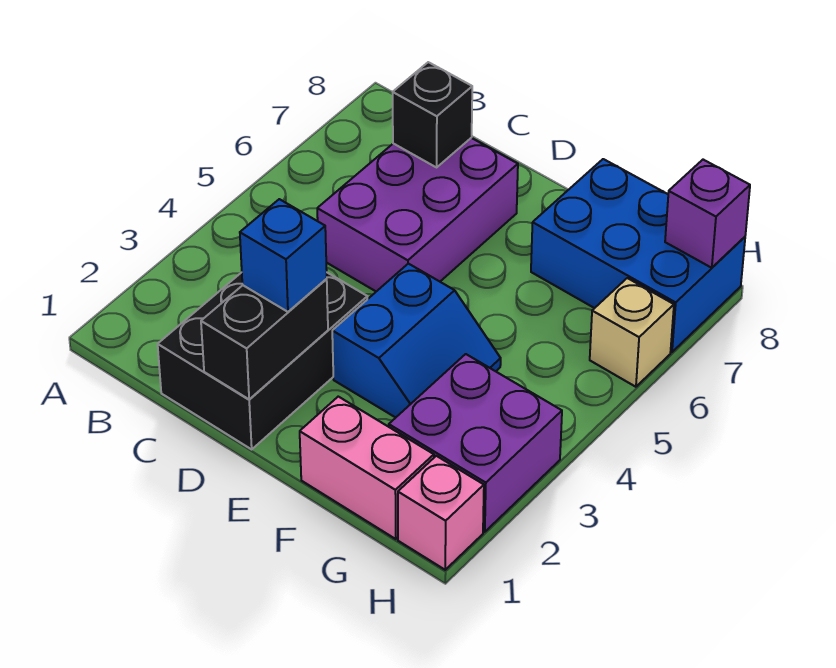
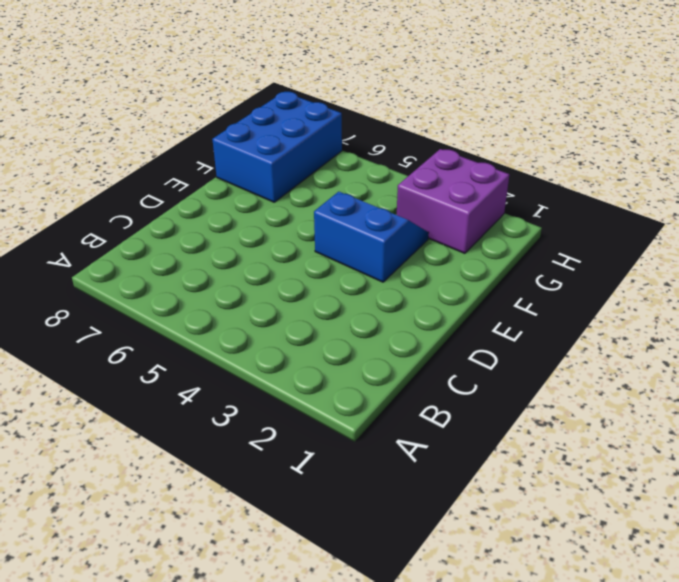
none -> black 2x3 brick [158,272,367,449]
none -> purple 2x3 brick [317,138,518,291]
none -> pink 1x2 brick [300,397,434,539]

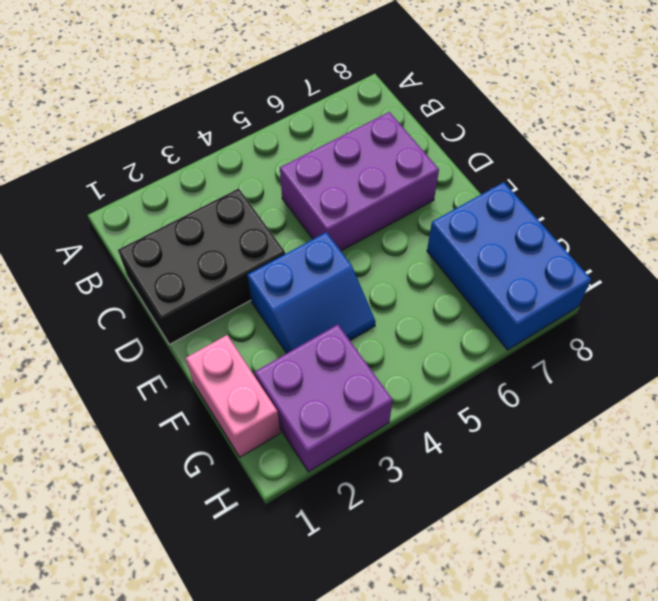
none -> pink 1x1 brick [398,456,484,570]
none -> tan 1x1 brick [590,278,674,387]
none -> black 1x1 brick [393,62,472,167]

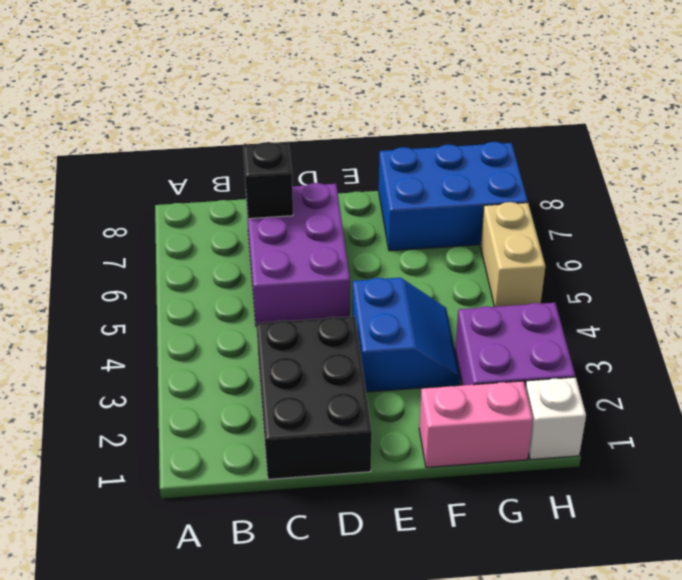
white 1x1 brick [525,377,586,460] -> pink 1x1 brick [398,456,484,570]
tan 1x2 brick [480,202,546,307] -> tan 1x1 brick [590,278,674,387]
none -> black 1x2 brick [201,279,328,399]
none -> purple 1x1 brick [665,160,750,268]
none -> blue 1x1 brick [240,199,327,312]

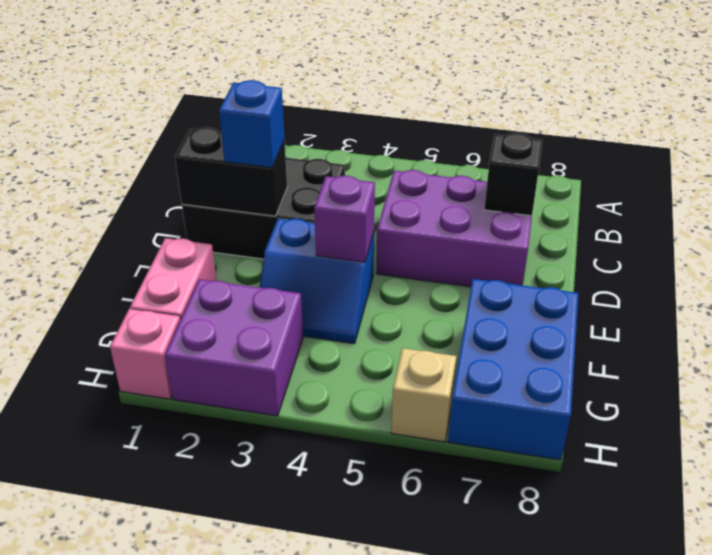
purple 1x1 brick [314,176,375,262] -> purple 1x1 brick moved to [665,160,750,268]

